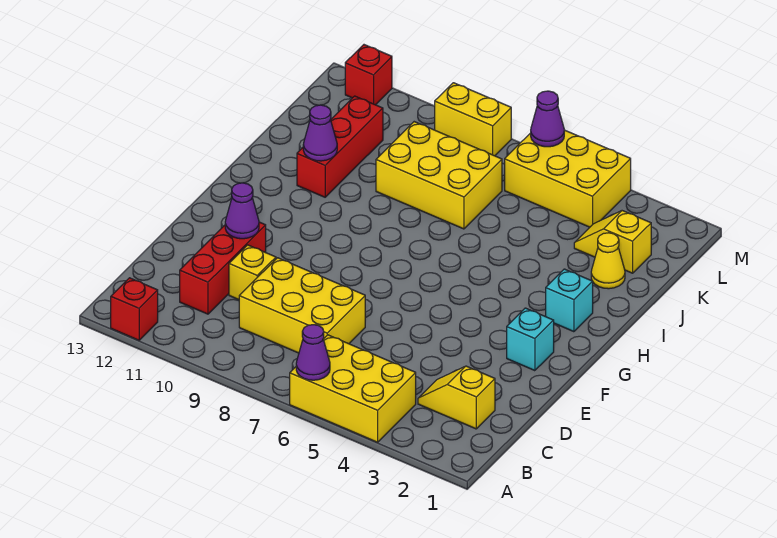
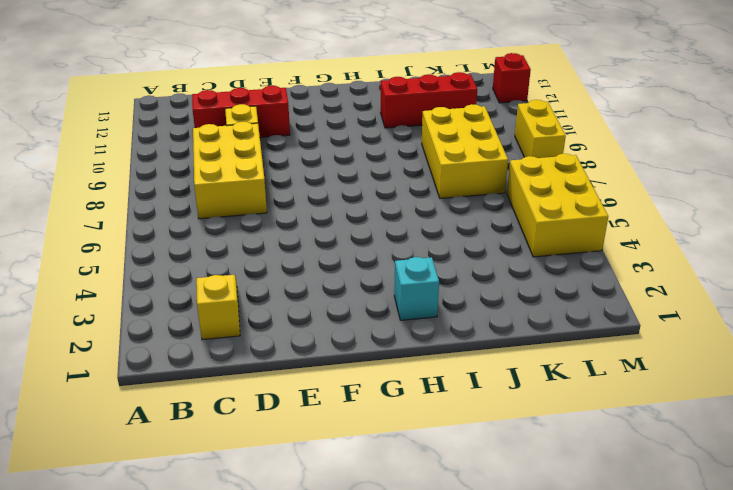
none -> yellow 2x3 brick [290,335,416,442]
none -> red 1x1 brick [111,278,158,340]
none -> cyan 1x1 brick [507,308,554,371]

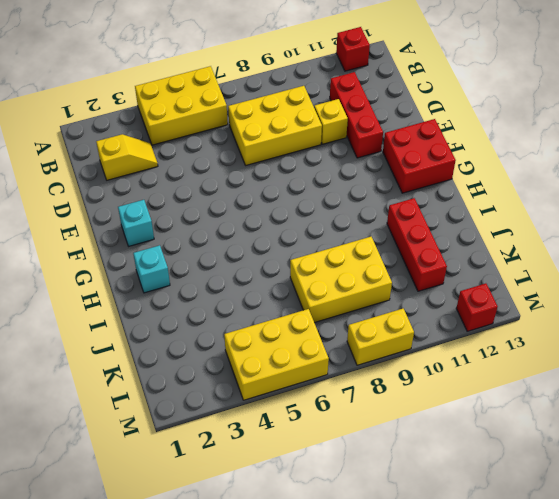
red 2x2 brick [383,119,456,193] -> none
none -> yellow 1x1 cone [591,233,625,289]
none -> yellow 1x2 slope [574,211,651,273]
none -> purple 1x1 cone [296,325,330,380]

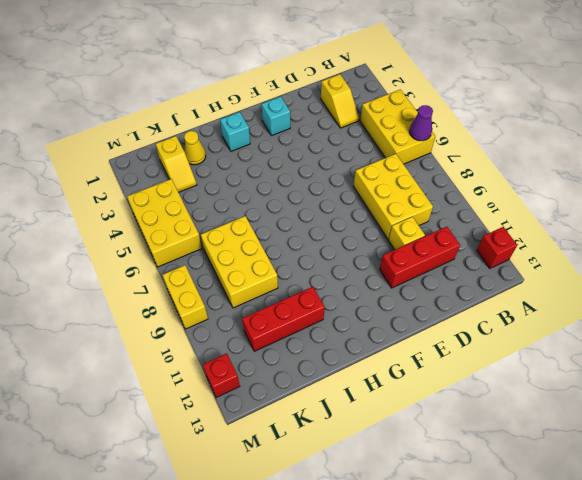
none -> purple 1x1 cone [225,183,259,239]
none -> purple 1x1 cone [303,105,337,161]
none -> purple 1x1 cone [531,91,564,147]

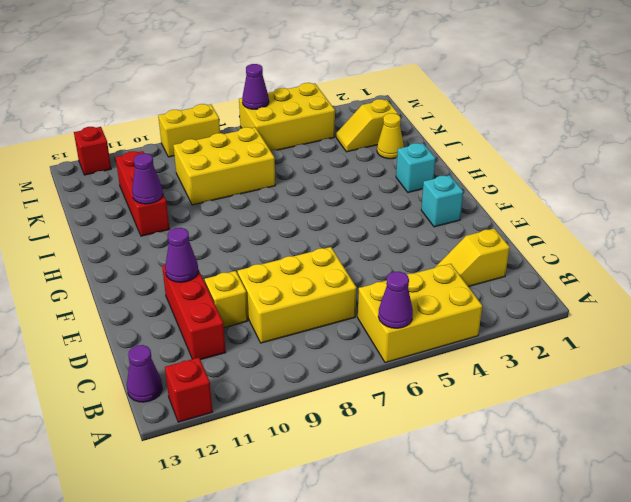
purple 1x1 cone [127,345,162,402] -> none

